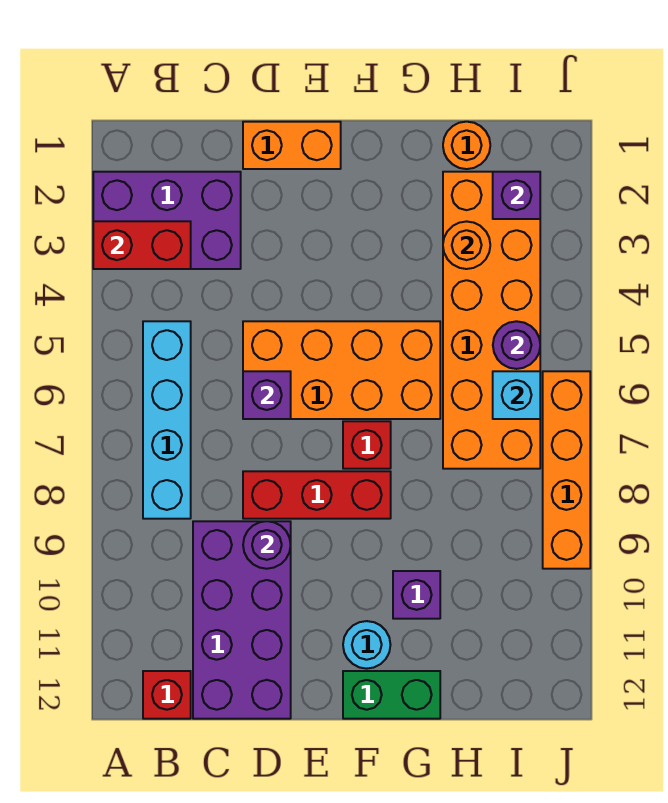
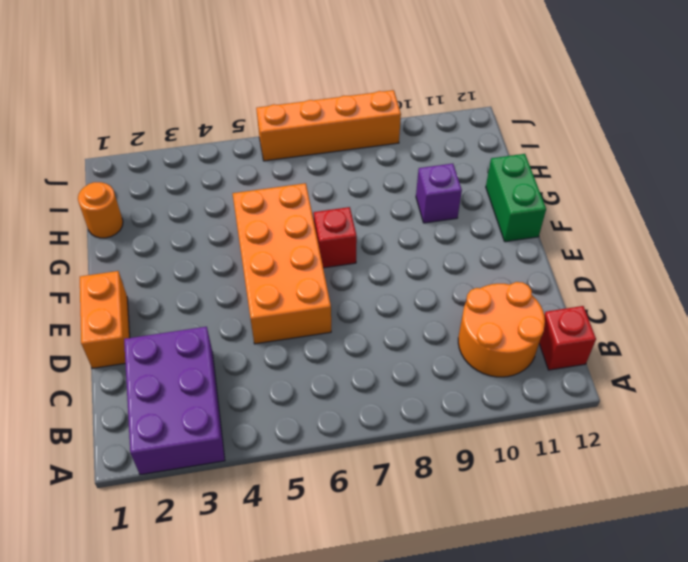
orange 2x2 round brick [458,282,545,377] -> purple 2x4 brick [193,521,291,719]
none -> cyan 1x4 brick [143,321,191,519]
none -> red 1x3 brick [243,471,391,519]
none -> cyan 1x1 round brick [343,621,390,669]

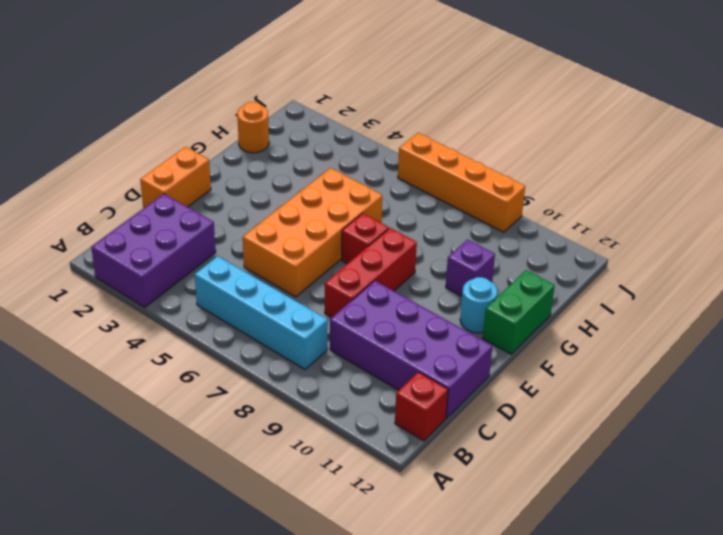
none -> orange 2x6 brick [443,172,540,469]
none -> red 1x2 brick [93,221,191,269]
none -> purple 1x1 brick [243,371,291,419]

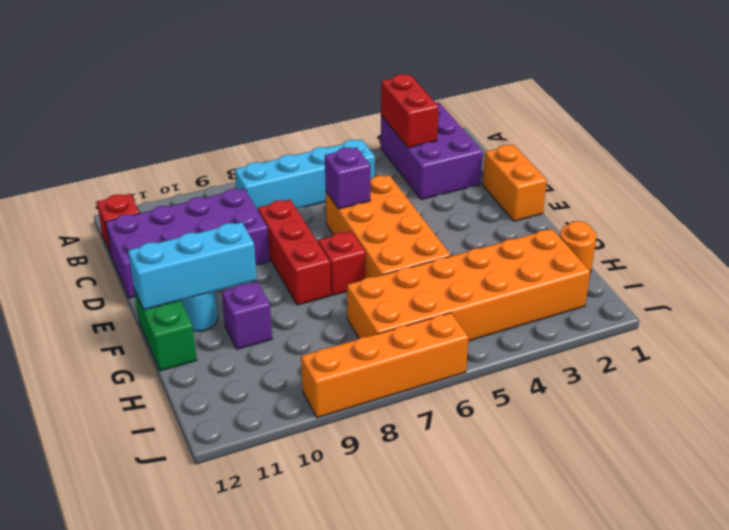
cyan 1x3 brick [128,222,257,310] -> none
none -> purple 1x1 round brick [243,521,291,569]
none -> orange 1x1 round brick [443,221,490,269]
none -> purple 1x1 brick [493,172,540,219]

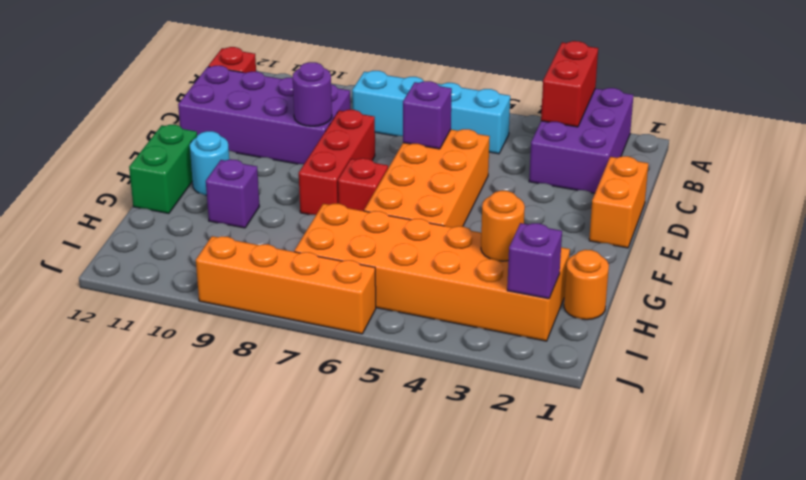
none -> purple 1x1 round brick [493,321,540,369]
none -> cyan 1x1 brick [493,371,540,419]

